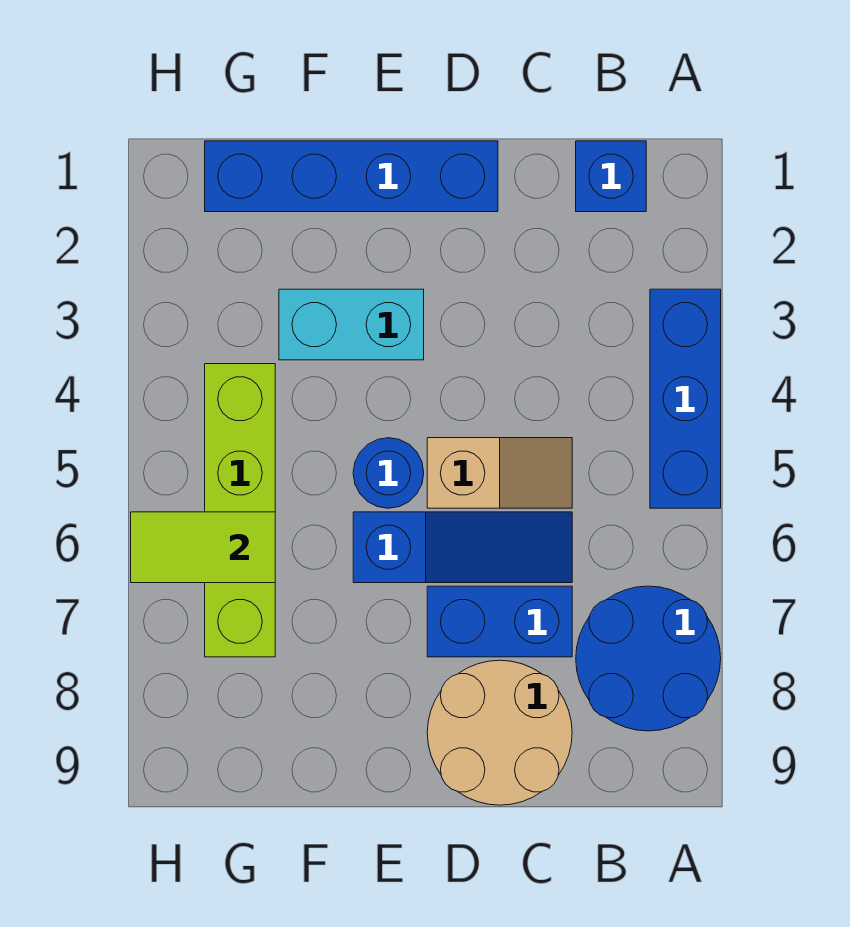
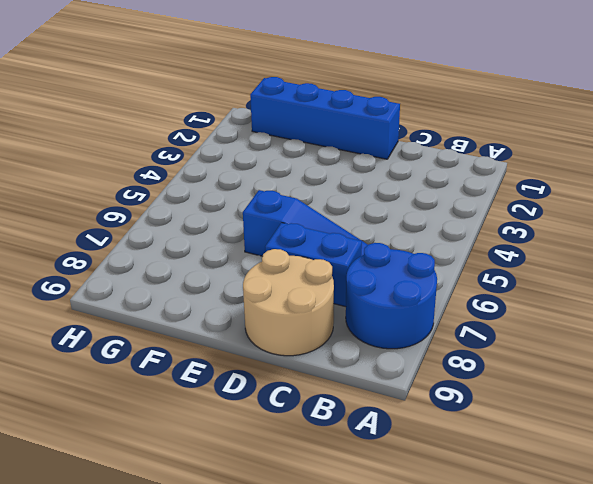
none -> blue 1x3 brick [650,289,721,508]
none -> blue 1x1 brick [576,141,646,212]
none -> tan 1x2 slope [427,438,572,508]

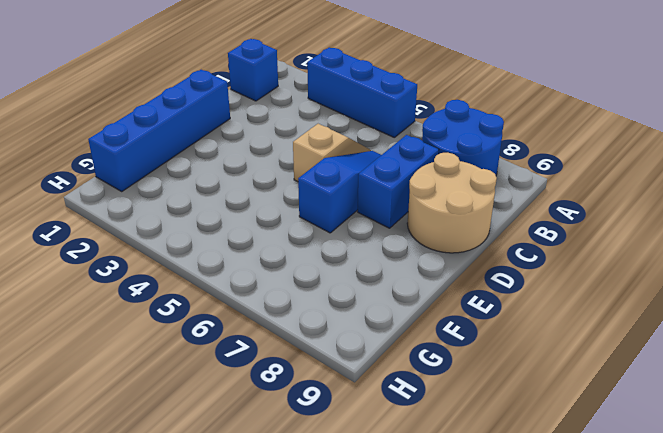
none -> cyan 1x2 brick [279,289,424,360]
none -> blue 1x1 round brick [353,438,424,508]
none -> lime 1x4 brick [205,364,275,657]

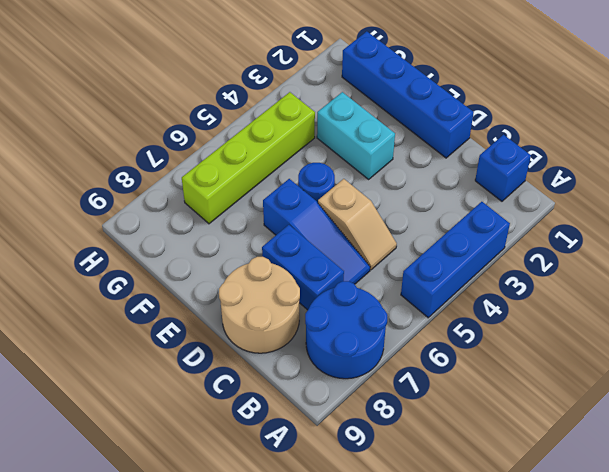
none -> lime 1x2 tile [131,512,275,583]

